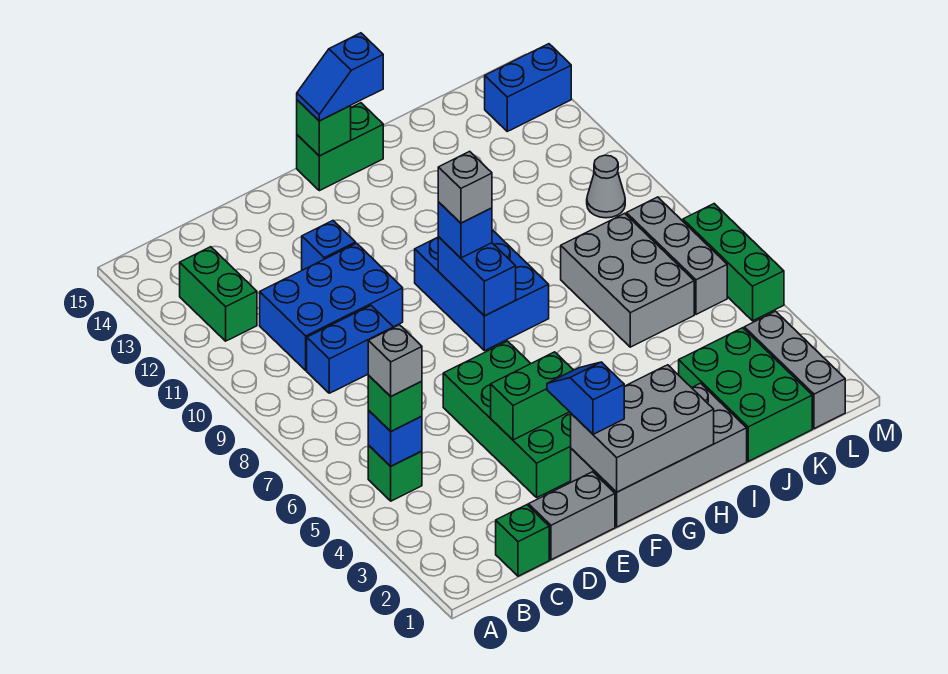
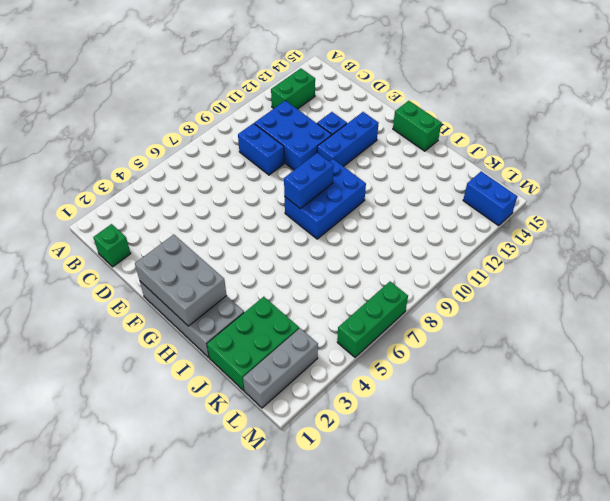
blue 1x3 brick [317,112,379,167] -> none
none -> green 1x1 brick [368,445,422,501]
none -> grey 1x2 brick [528,472,615,560]
none -> green 2x4 brick [443,341,571,497]

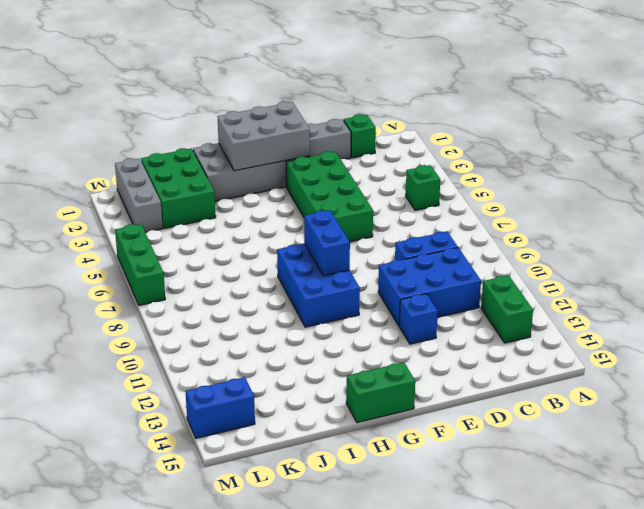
none -> grey 2x3 brick [561,213,694,347]
none -> grey 1x3 brick [626,197,727,314]
none -> grey 1x1 cone [587,155,625,218]

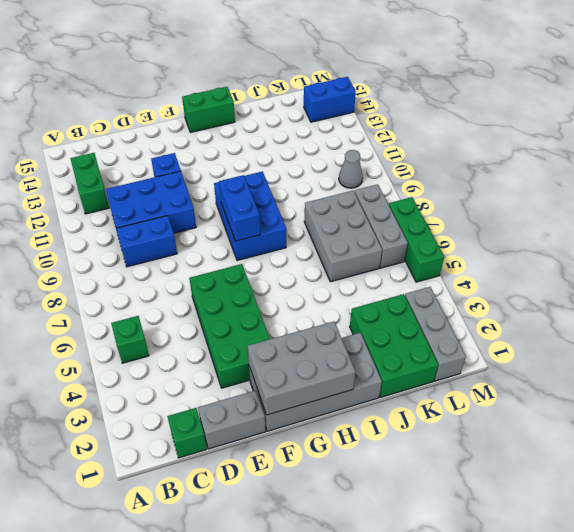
none -> blue 1x1 brick [368,410,422,466]
none -> green 1x2 brick [491,352,573,440]
none -> green 1x1 brick [297,100,351,156]

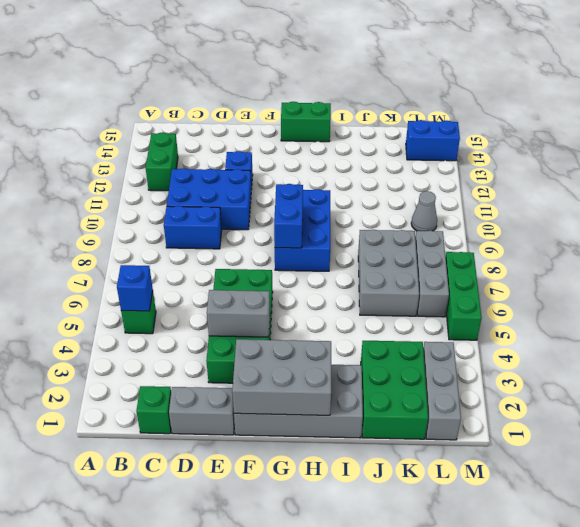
grey 1x2 brick [207,290,270,337] -> green 1x2 brick [491,352,573,440]
none -> green 1x1 brick [297,100,351,156]
none -> green 1x1 brick [368,375,422,431]
none -> blue 1x2 slope [547,362,624,434]

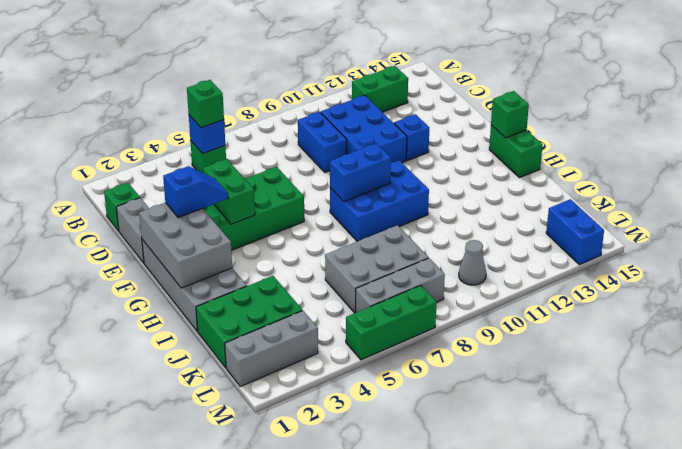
none -> blue 1x1 brick [438,202,492,258]
none -> blue 1x2 slope [297,33,383,121]
none -> grey 1x1 brick [368,325,422,396]

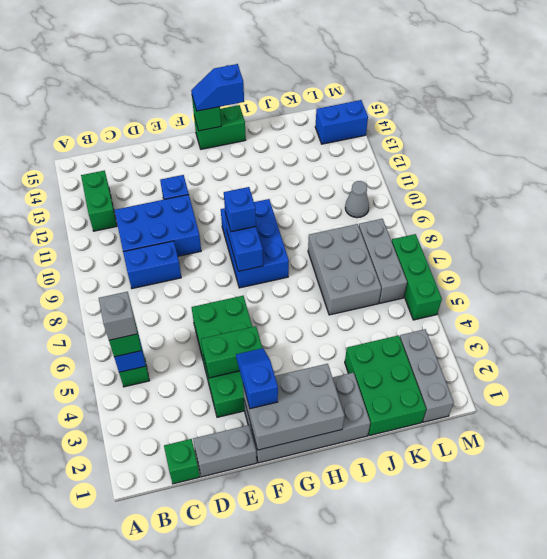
none -> grey 1x1 brick [438,151,492,223]

